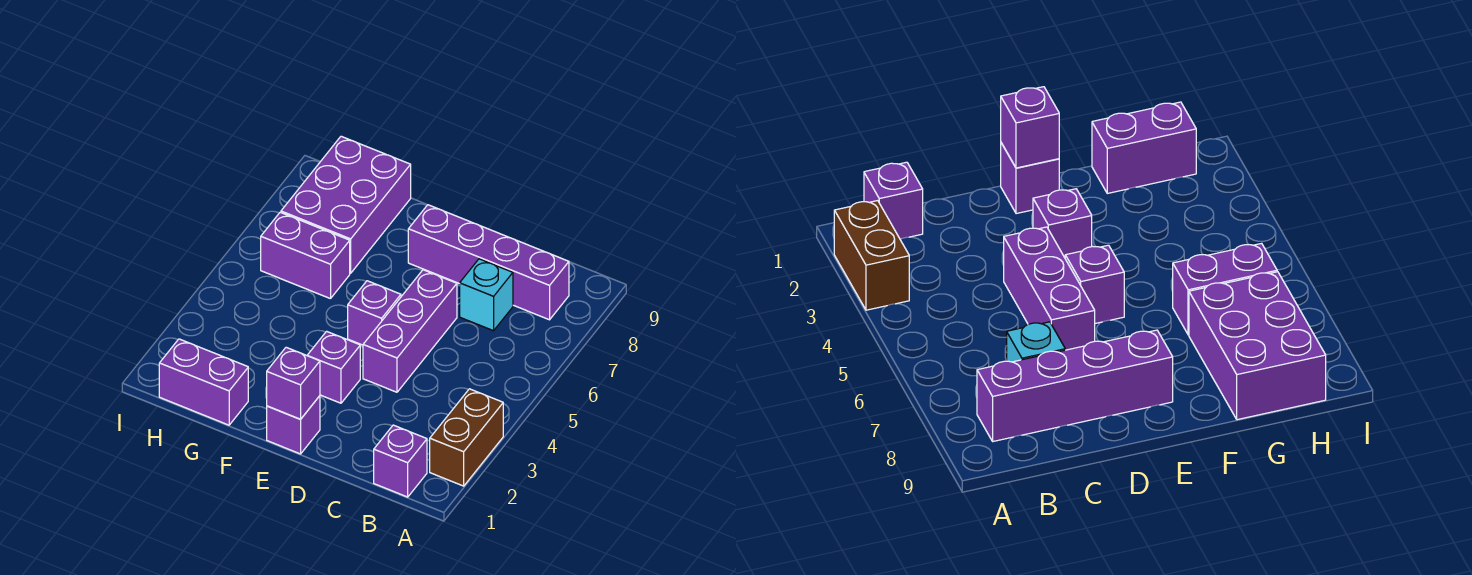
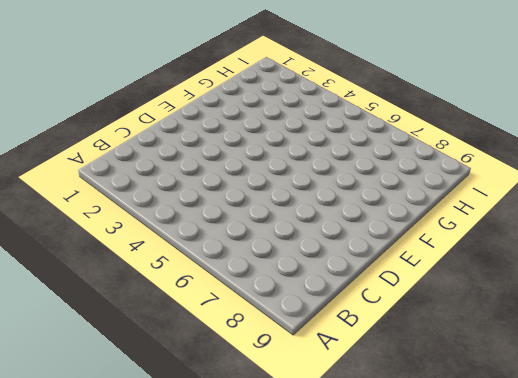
none -> brown 1x2 brick [430,389,503,486]
none -> purple 1x1 brick [374,425,427,497]
none -> purple 1x4 brick [408,205,569,320]

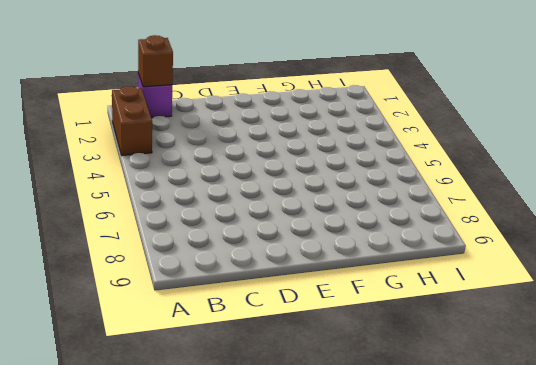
brown 1x1 brick [138,35,173,87] -> none
none -> purple 1x4 brick [408,205,569,320]
none -> cyan 1x1 brick [460,259,513,331]
none -> purple 1x3 brick [363,270,457,392]

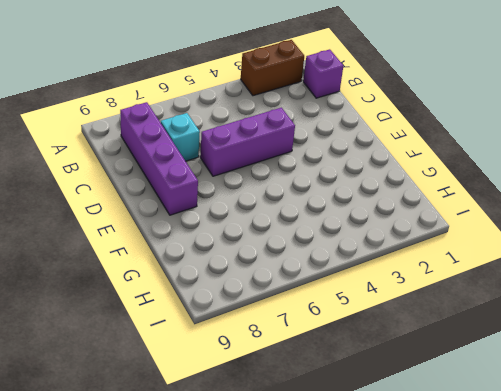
none -> purple 1x1 brick [267,396,320,454]
none -> purple 1x1 brick [307,331,360,403]
none -> purple 1x1 brick [348,281,401,345]

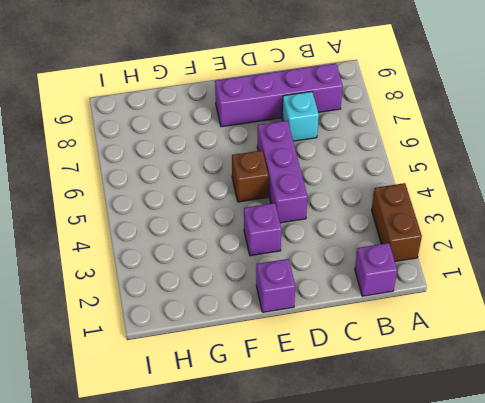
brown 1x1 brick [232,150,268,202] -> purple 1x1 brick [348,281,401,345]
none -> purple 1x2 brick [159,339,248,425]
none -> purple 1x2 brick [261,212,350,299]
none -> purple 2x3 brick [281,136,411,273]

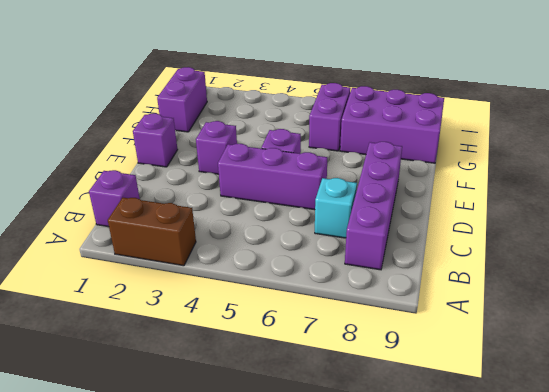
none -> purple 1x1 brick [267,347,320,419]

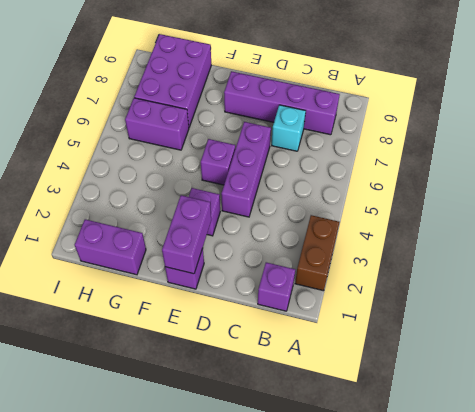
purple 1x2 brick [162,195,211,274] -> purple 1x1 brick [267,347,320,419]

